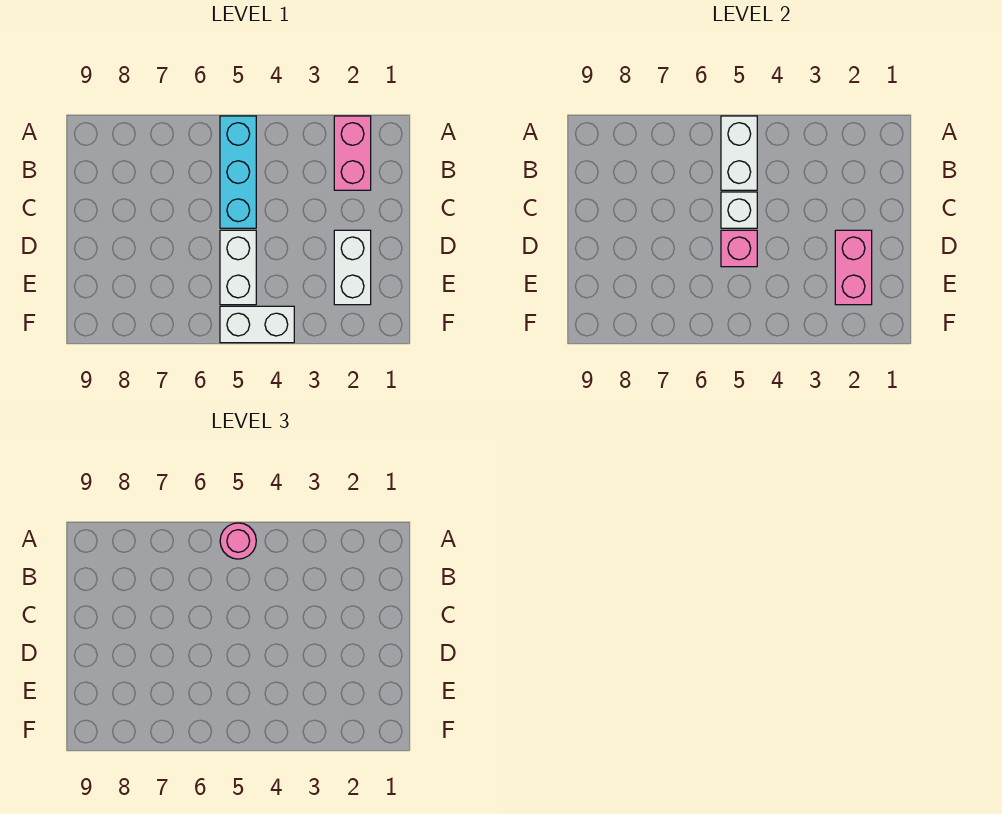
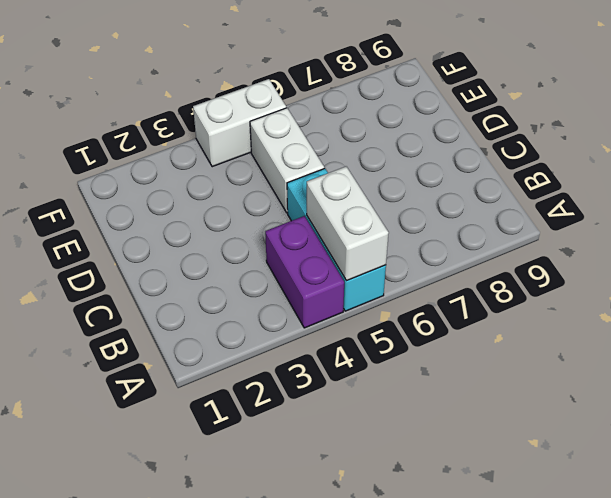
purple 1x2 brick [265,216,344,328] -> none
none -> pink 1x2 brick [334,116,371,190]
none -> white 1x2 brick [334,230,371,305]

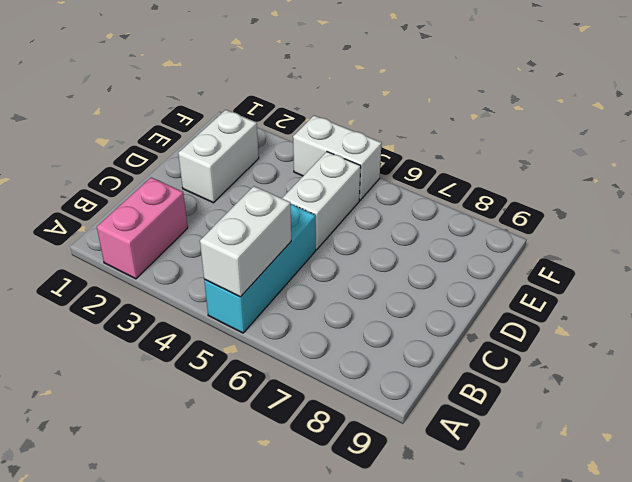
none -> white 1x1 brick [721,192,757,228]
none -> pink 1x2 brick [835,230,872,305]

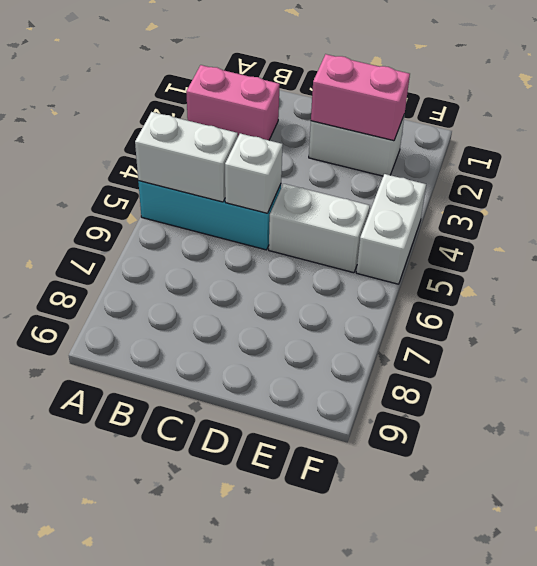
none -> pink 1x1 brick [721,230,757,267]
none -> pink 1x1 round brick [220,523,256,559]

